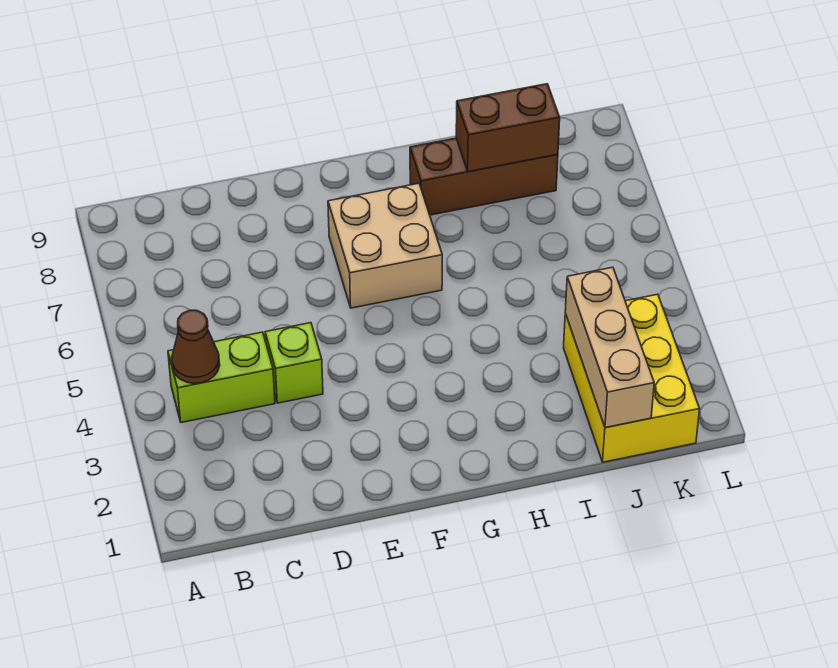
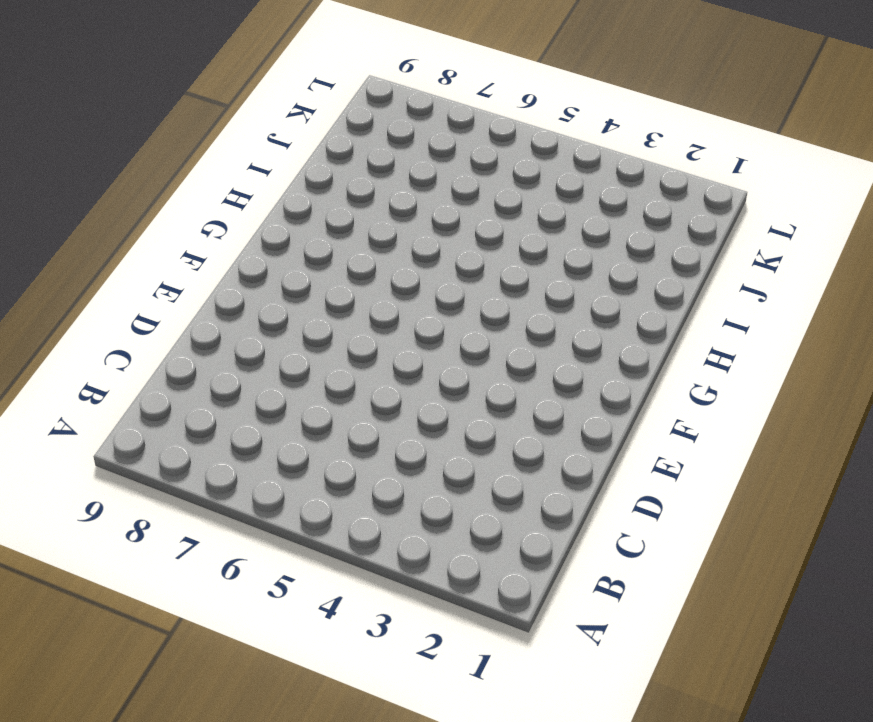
none -> lime 1x2 brick [168,332,275,423]
none -> lime 1x1 brick [265,323,323,403]

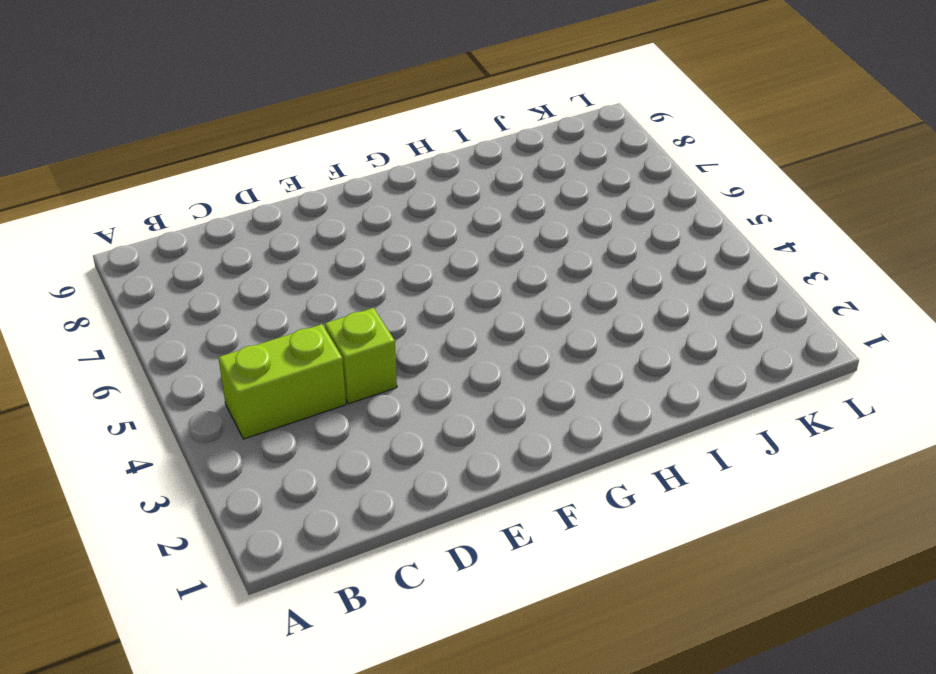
none -> tan 2x2 brick [328,183,442,308]
none -> brown 1x3 brick [410,138,558,215]

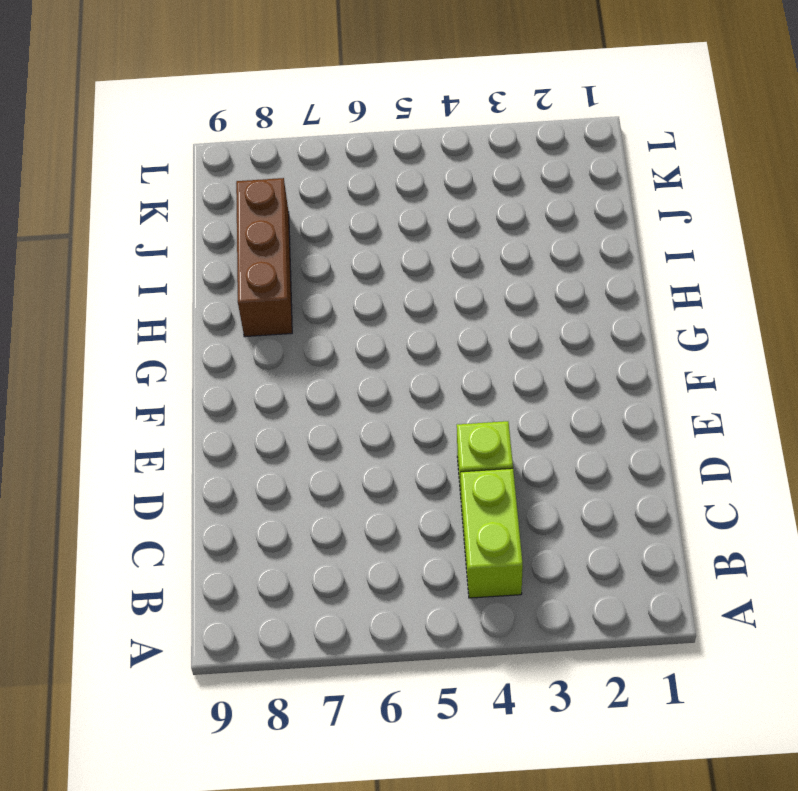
none -> tan 2x2 brick [328,183,442,308]
none -> yellow 2x3 brick [563,294,700,462]

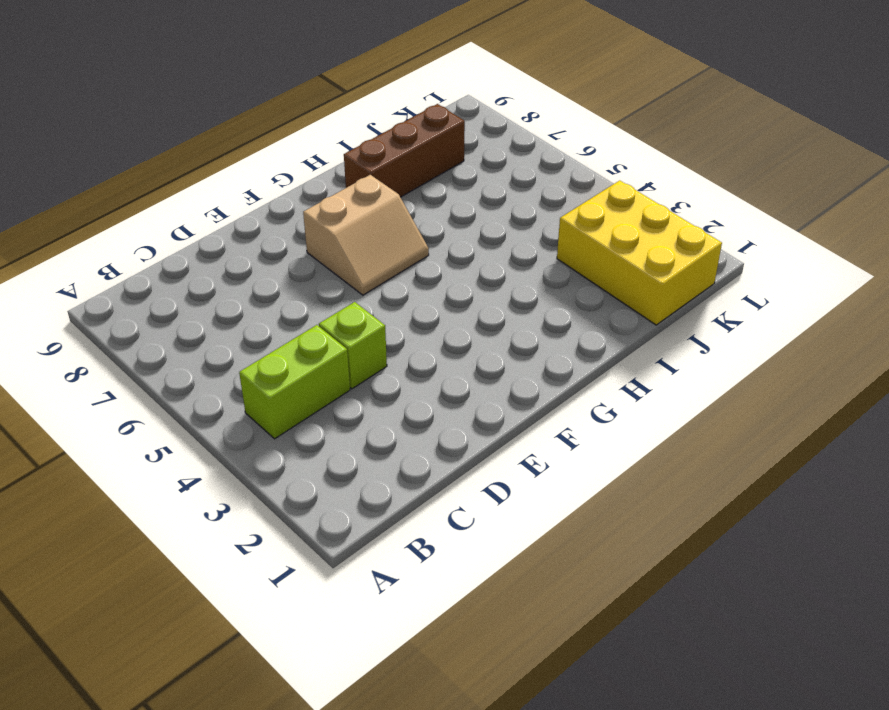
tan 2x2 slope [303,175,429,295] -> tan 2x2 brick [328,183,442,308]
none -> brown 1x1 cone [172,310,220,383]
none -> brown 1x2 brick [456,84,560,172]

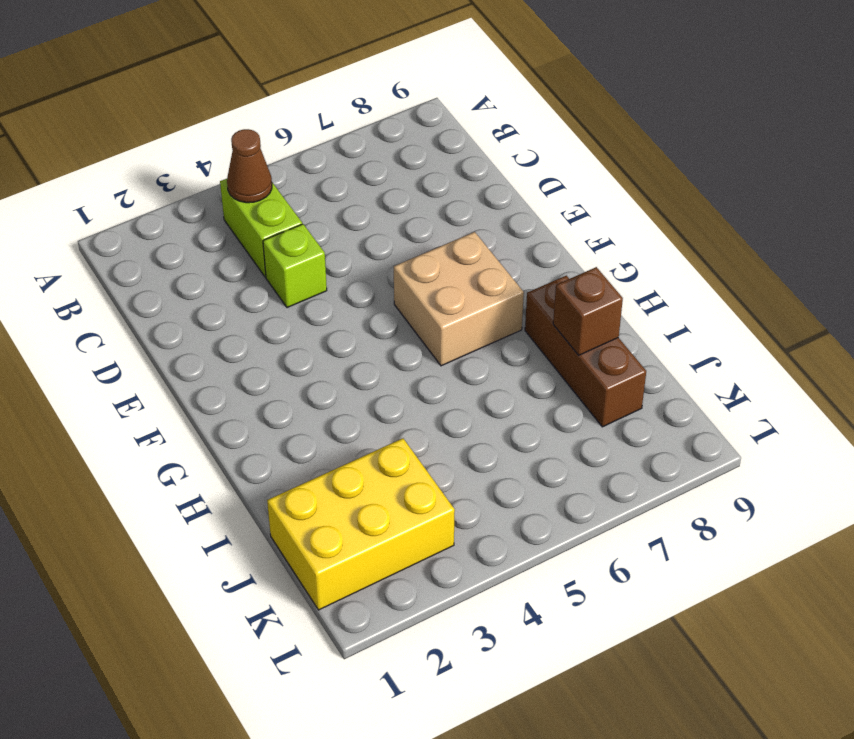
brown 1x1 brick [553,267,623,355] -> brown 1x2 brick [456,84,560,172]
none -> tan 1x3 brick [565,267,654,428]

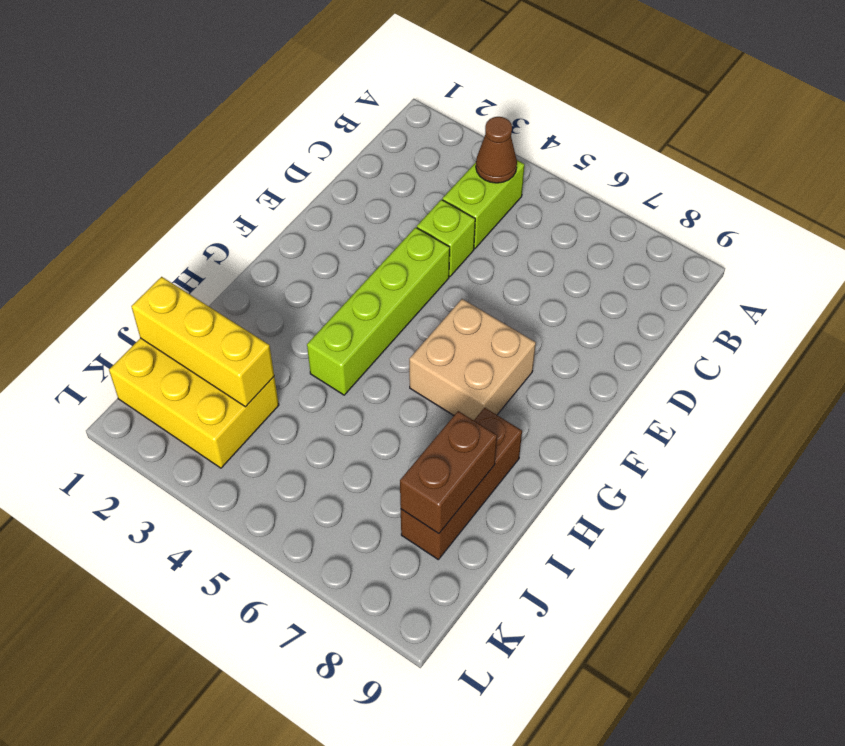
lime 1x4 brick [307,227,450,395] -> none
yellow 1x3 brick [131,277,274,407] -> tan 1x3 brick [565,267,654,428]

